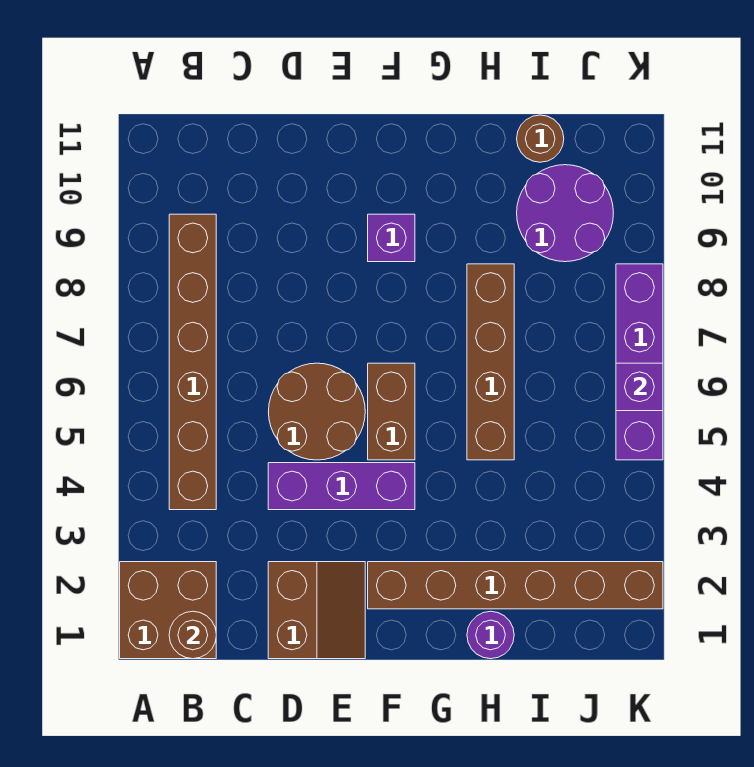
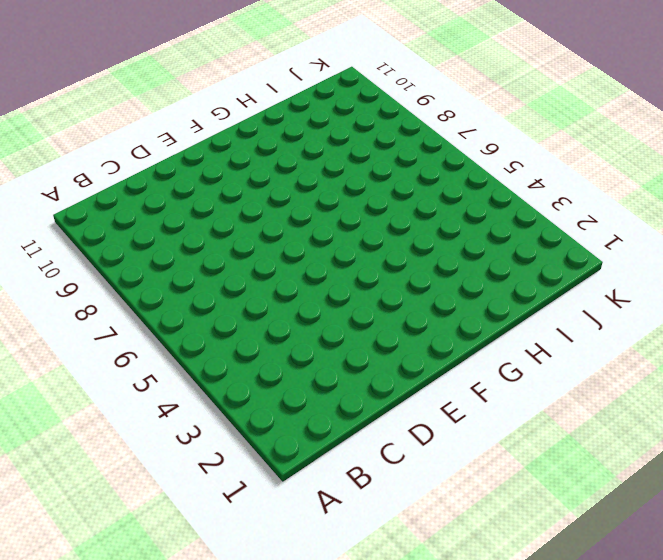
none -> brown 2x2 brick [120,562,216,659]
none -> brown 1x6 brick [169,214,216,510]
none -> brown 2x2 slope [268,562,365,659]

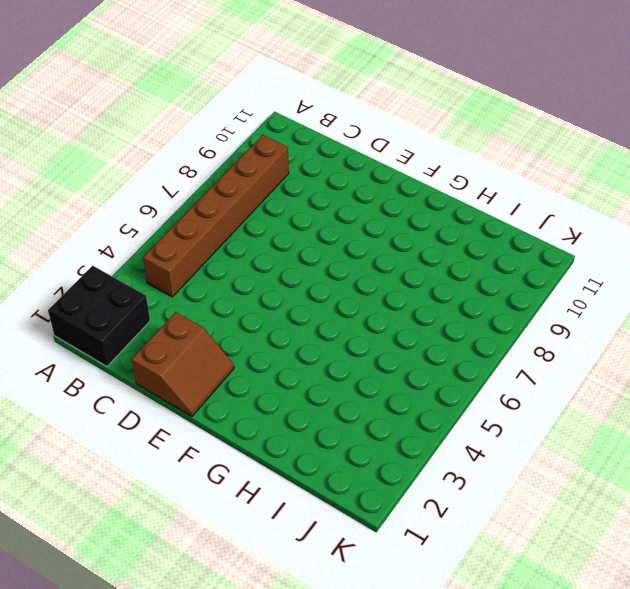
black 2x2 brick [48,266,150,366] -> brown 2x2 brick [120,562,216,659]
none -> purple 1x3 brick [268,463,415,510]
none -> brown 2x2 round brick [268,363,365,460]
none -> brown 1x6 brick [368,562,663,609]

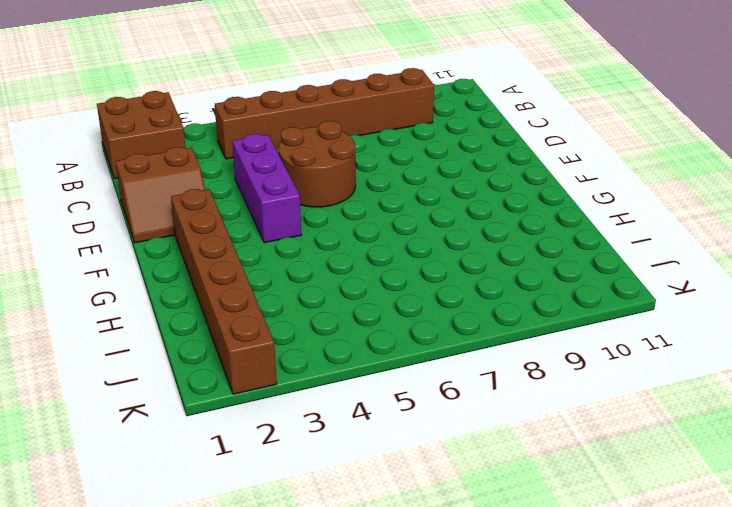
none -> brown 1x2 brick [368,363,415,460]
none -> purple 1x1 brick [368,214,415,262]
none -> purple 1x1 round brick [467,611,514,659]

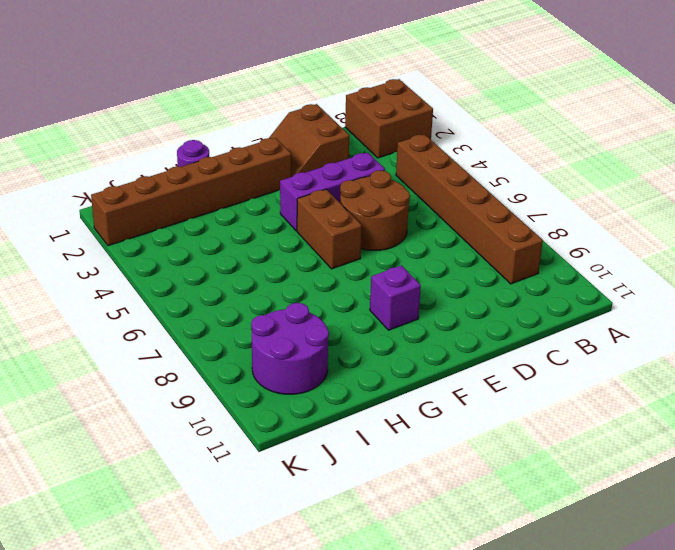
none -> brown 1x4 brick [467,264,514,460]
none -> brown 1x1 round brick [517,115,564,162]
none -> purple 1x4 brick [616,264,663,460]

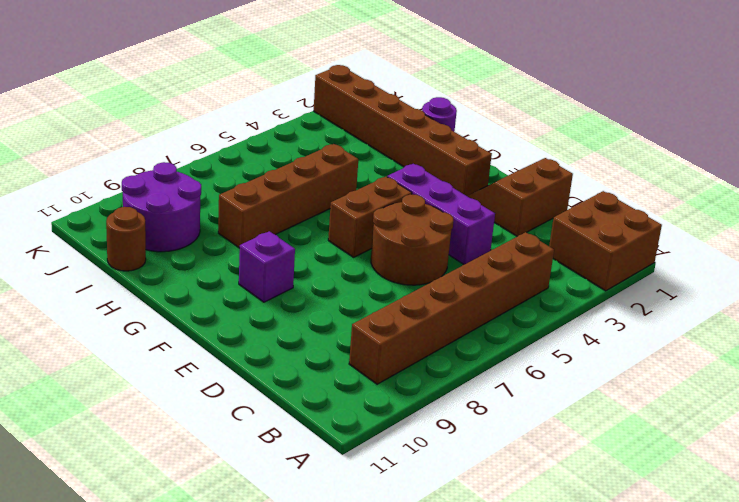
none -> purple 1x4 brick [616,264,663,460]
none -> brown 1x1 round brick [169,611,216,659]
none -> purple 1x1 brick [616,363,663,411]

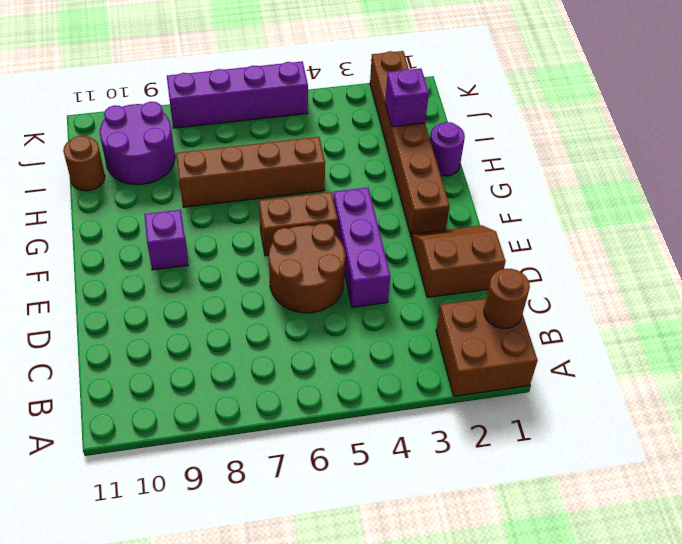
purple 1x1 brick [385,68,429,127] -> purple 1x1 brick moved to [616,363,663,411]
none -> brown 1x6 brick [169,214,216,510]

